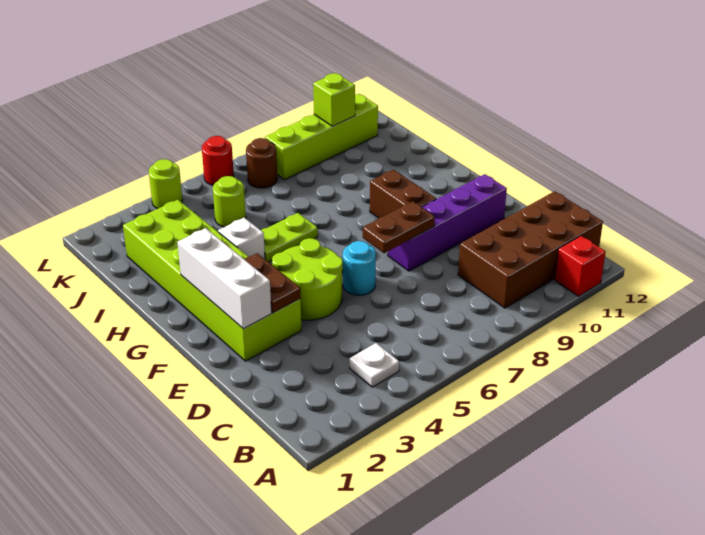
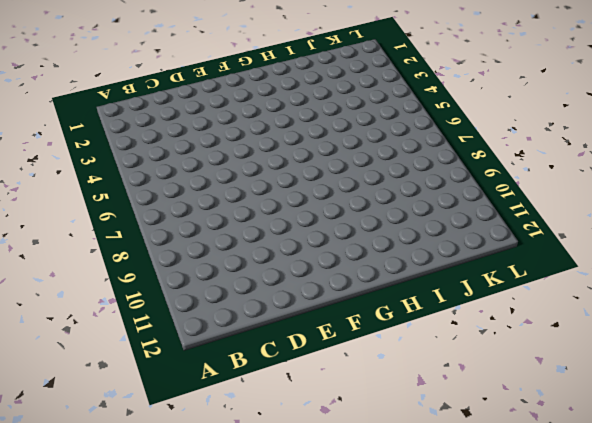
none -> red 1x1 brick [555,236,605,296]
none -> white 1x1 plate [350,343,399,387]
none -> brown 2x4 brick [458,191,603,308]

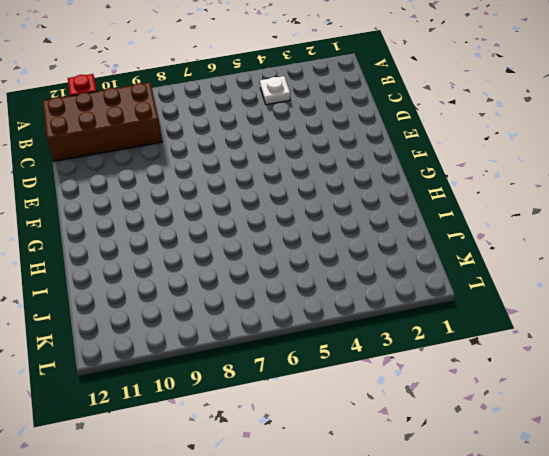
none -> lime 2x6 brick [123,200,301,361]
none -> lime 2x2 round brick [272,238,343,320]
none -> cyan 1x1 round brick [343,241,376,295]

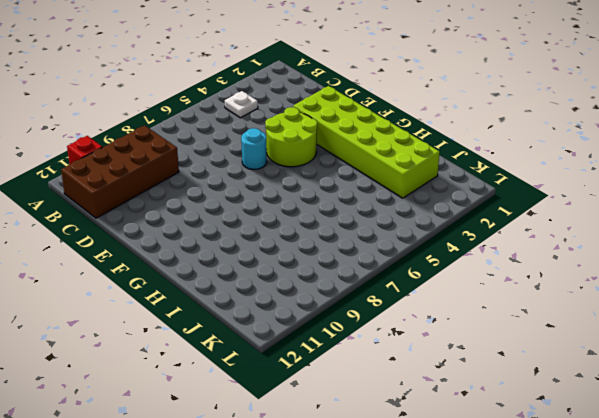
none -> purple 1x4 brick [388,174,507,271]
none -> brown 1x2 brick [370,169,436,218]
none -> white 1x1 brick [218,218,265,259]

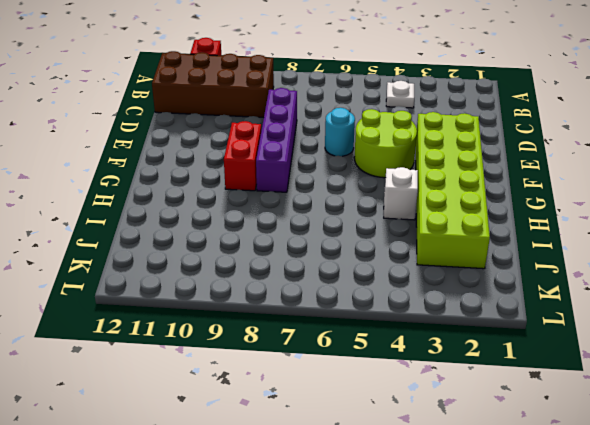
purple 1x4 brick [256,88,297,192] -> purple 1x4 brick turned to [388,174,507,271]
red 1x2 brick [224,121,261,191] -> brown 1x2 brick [370,169,436,218]
none -> lime 1x2 plate [261,213,318,262]
none -> lime 1x1 round brick [213,176,246,227]
none -> brown 1x1 round brick [246,138,277,188]

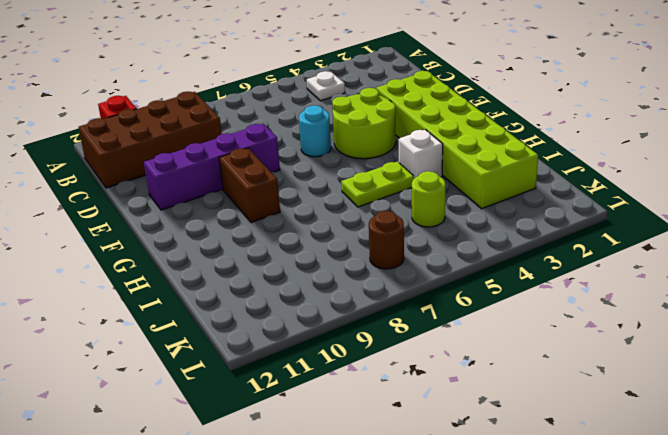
none -> lime 1x4 brick [265,94,378,180]
none -> lime 1x1 round brick [149,159,182,209]
none -> red 1x1 round brick [202,136,234,185]

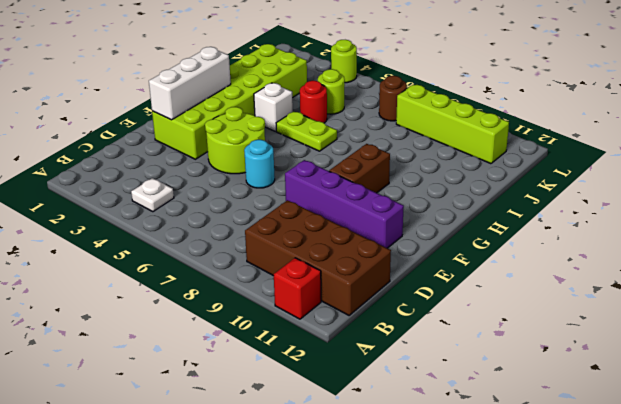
red 1x1 round brick [300,81,327,123] -> red 1x1 round brick moved to [202,136,234,185]
none -> brown 1x2 plate [244,253,300,313]
none -> brown 1x2 plate [363,201,435,253]
none -> lime 1x1 brick [313,73,355,126]

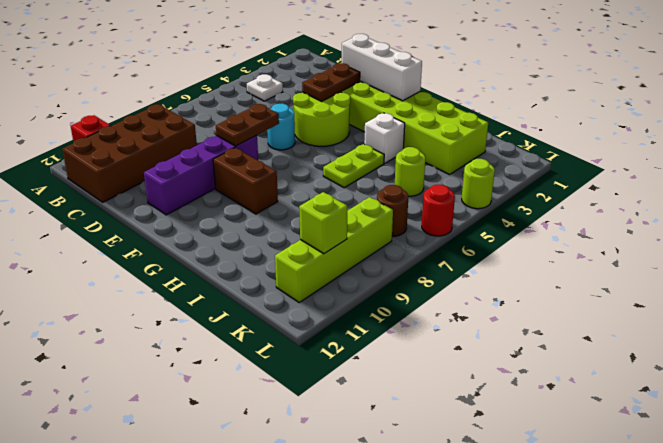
brown 1x2 plate [302,63,360,101] -> brown 1x2 plate turned to [244,253,300,313]

